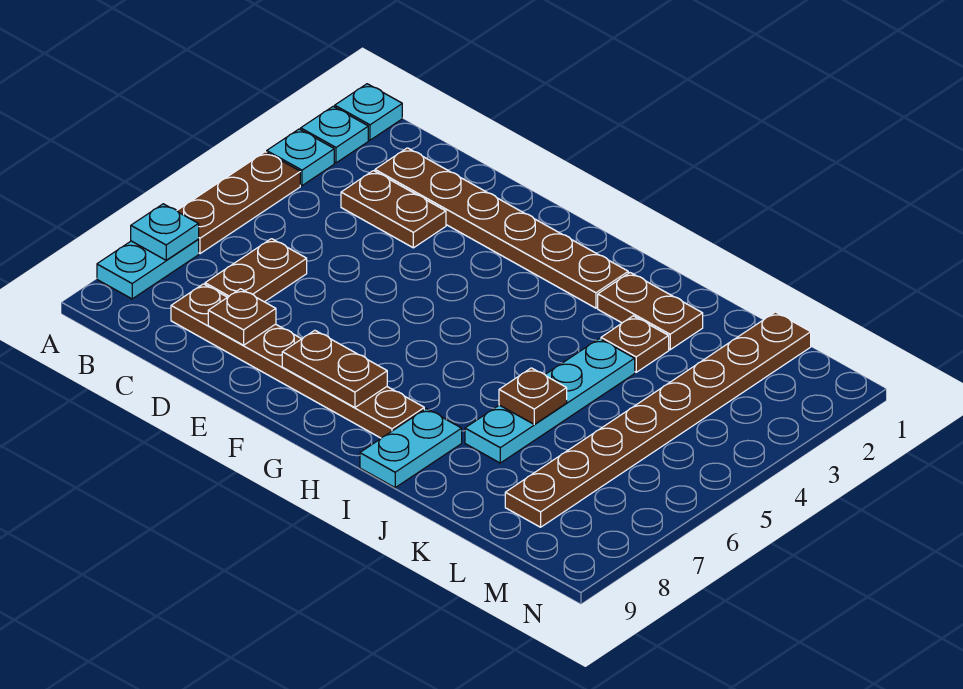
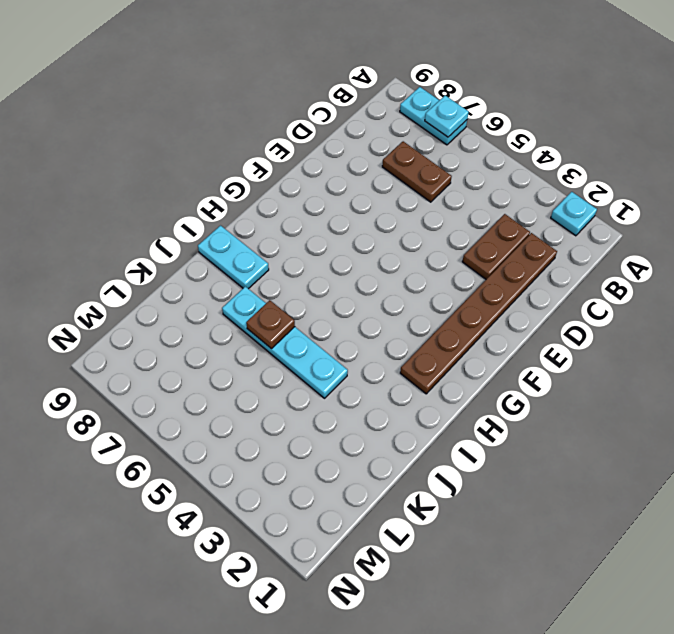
none -> cyan 1x1 plate [335,84,402,140]
none -> cyan 1x1 plate [267,129,334,186]
none -> brown 1x3 plate [177,152,300,254]

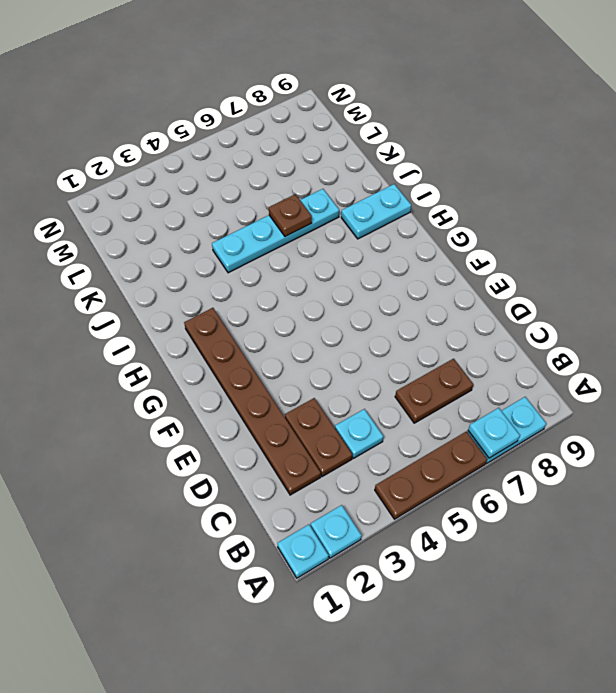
cyan 1x1 plate [335,409,384,458] -> cyan 1x1 plate moved to [267,129,334,186]
none -> brown 1x6 plate [171,284,424,438]
none -> brown 1x2 plate [598,273,703,350]
none -> brown 1x1 plate [601,316,669,372]

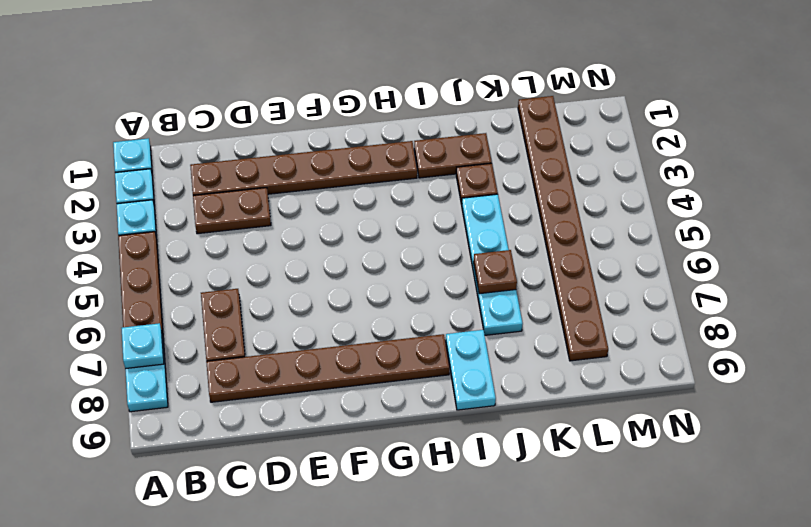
none -> brown 1x1 plate [208,289,276,345]
none -> brown 1x2 plate [282,330,387,407]

